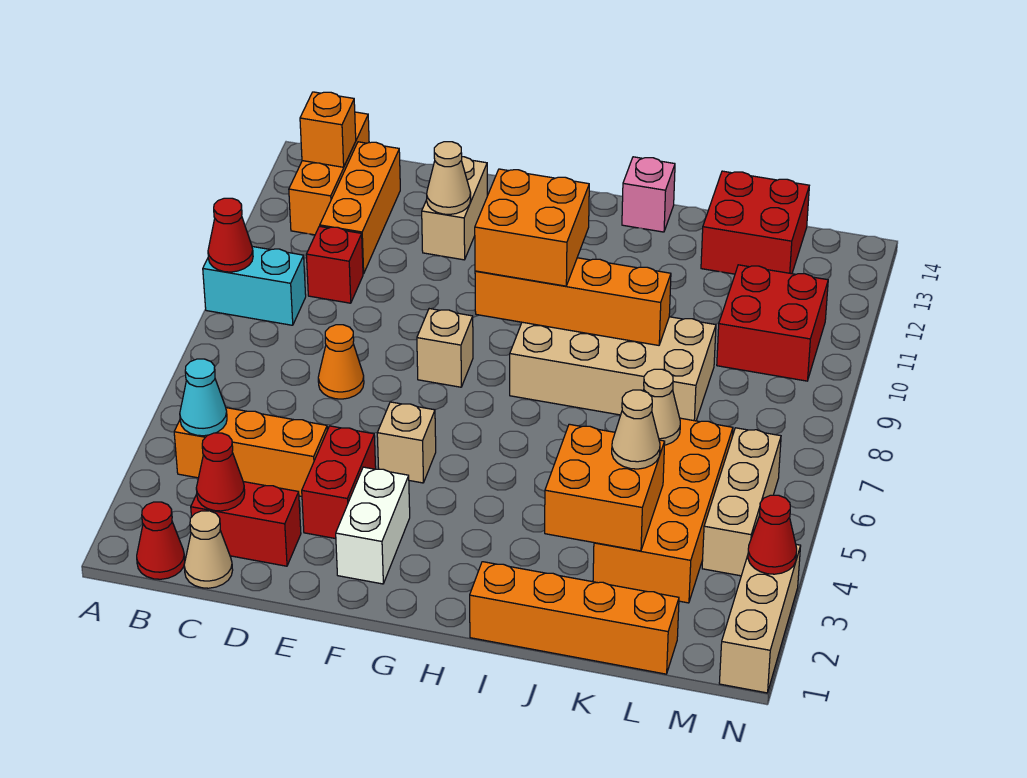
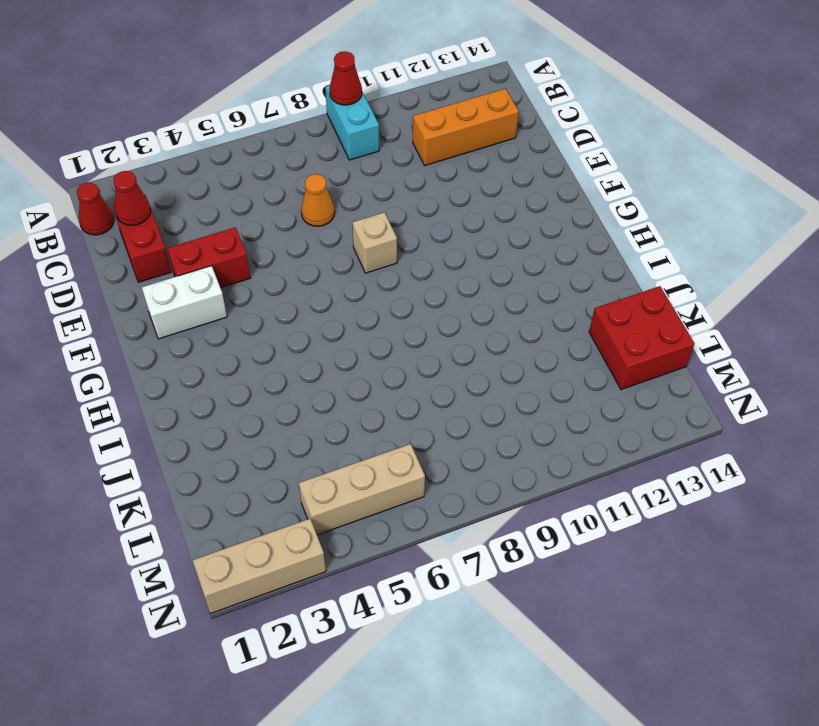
none -> orange 1x3 brick [174,408,327,496]
none -> orange 1x3 brick [289,112,369,235]
none -> tan 1x1 cone [184,511,233,588]
none -> red 1x1 brick [306,226,363,303]

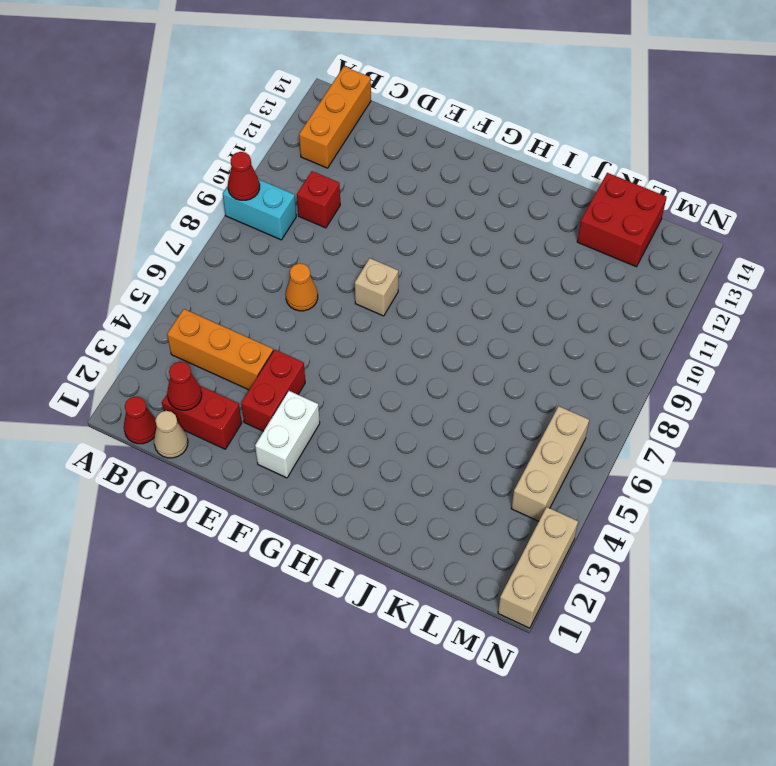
none -> orange 1x3 brick [320,142,400,274]
none -> tan 1x2 brick [422,157,487,260]
none -> tan 1x1 brick [377,402,436,483]
none -> tan 2x4 brick [510,317,716,421]

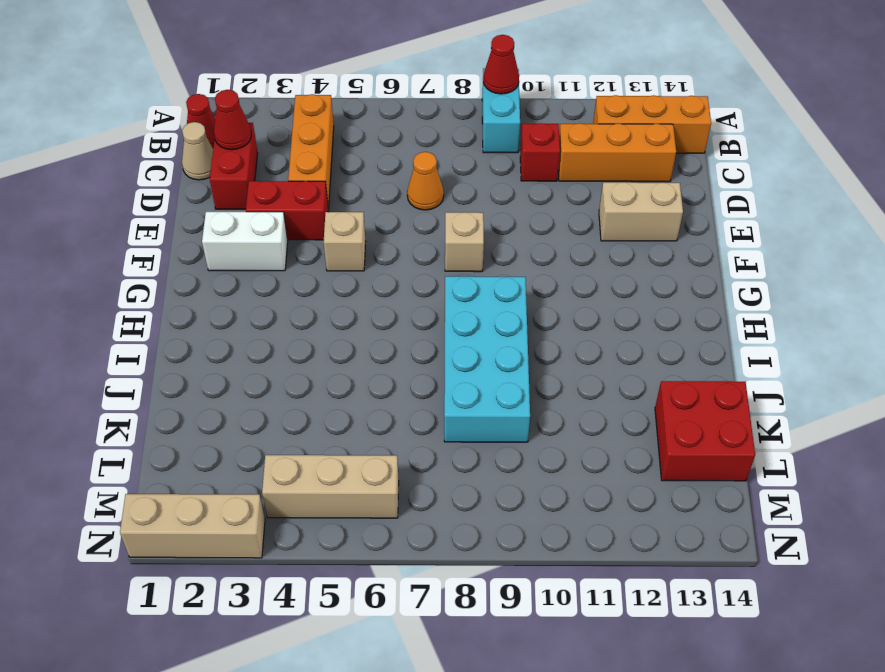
cyan 2x4 brick [444,276,530,442] -> tan 2x4 brick [510,317,716,421]
none -> orange 1x4 brick [470,562,679,674]
none -> pink 1x1 brick [622,157,675,232]
none -> orange 2x4 brick [593,418,733,603]
none -> red 2x2 brick [717,265,828,381]

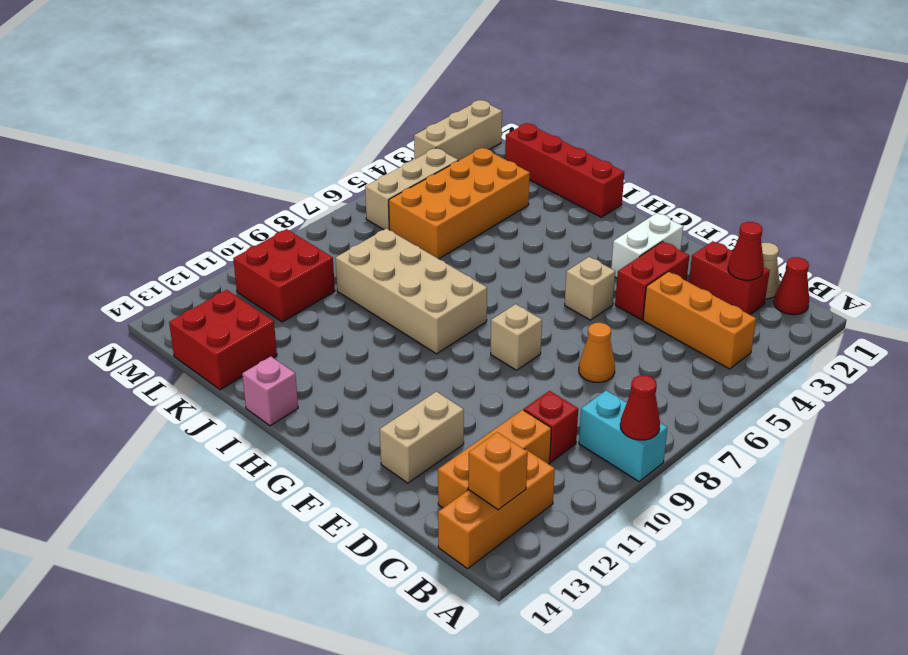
red 1x4 brick [505,123,624,217] -> orange 1x4 brick [470,562,679,674]
none -> cyan 1x1 cone [180,359,227,436]
none -> tan 1x1 cone [427,142,471,214]
none -> orange 1x4 brick [475,258,671,345]
none -> orange 2x2 brick [545,424,665,551]

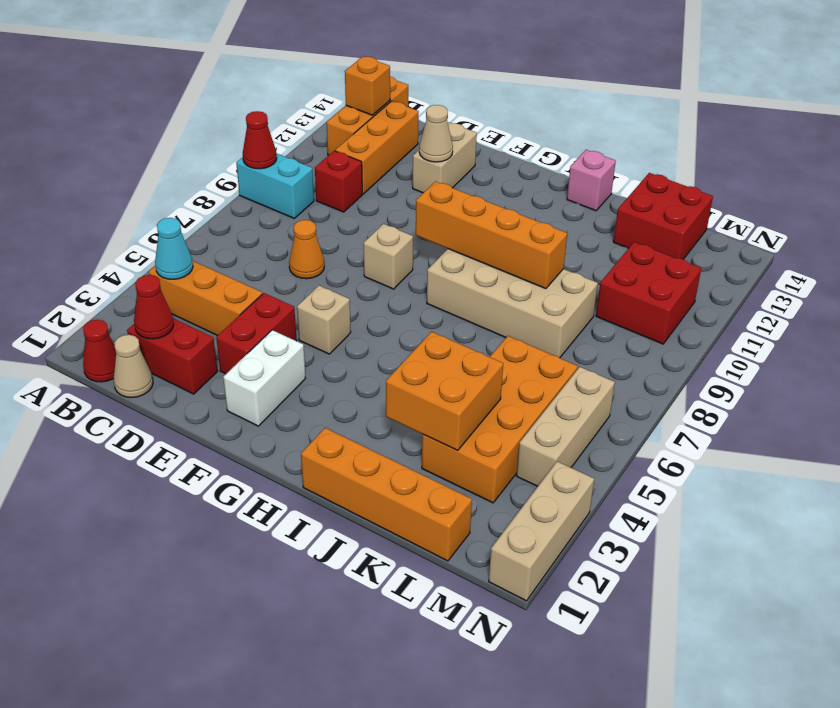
none -> tan 1x1 cone [643,369,680,445]
none -> red 1x1 cone [748,495,797,574]
none -> orange 2x2 brick [475,169,589,286]
none -> tan 1x1 cone [612,390,660,469]

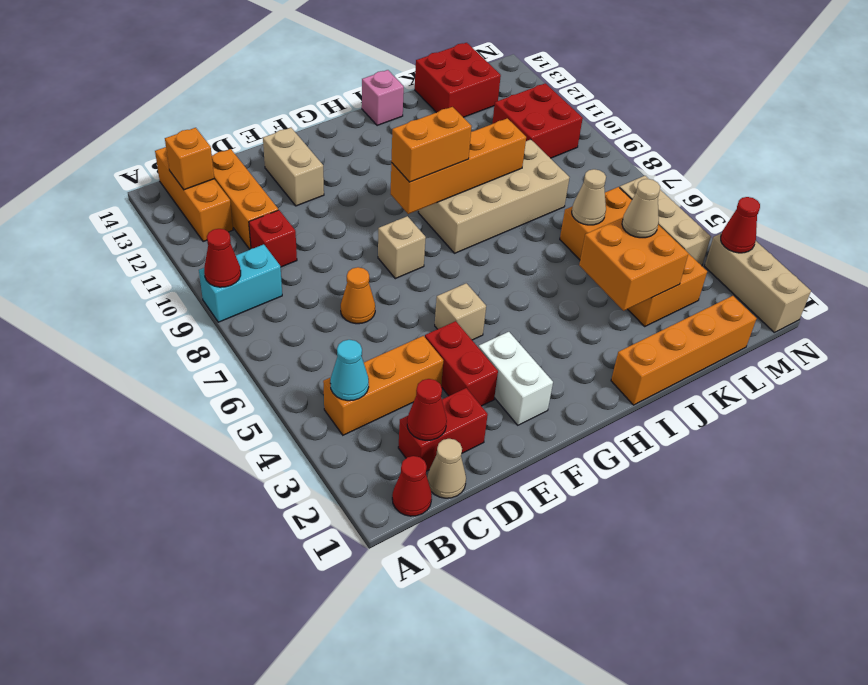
orange 1x2 brick [391,107,472,182] -> orange 2x2 brick [475,169,589,286]
none -> tan 1x1 cone [427,142,471,214]

